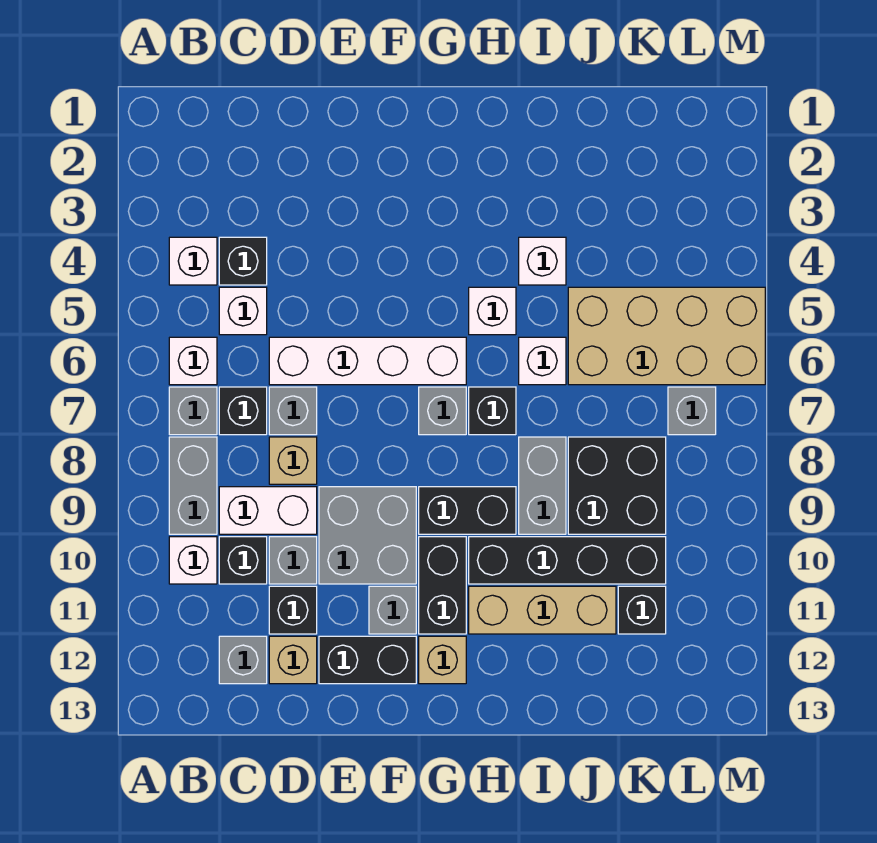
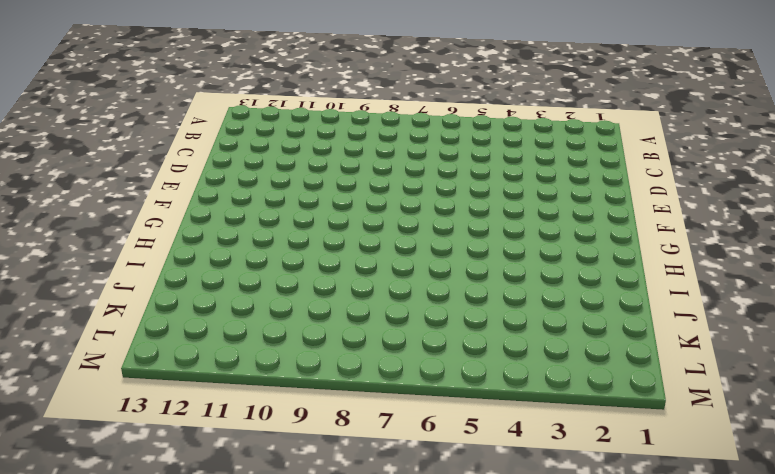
none -> white 1x1 brick [169,237,217,285]
none -> white 1x1 brick [169,337,217,385]
none -> grey 1x1 brick [169,387,217,435]
none -> grey 1x2 brick [169,437,217,534]

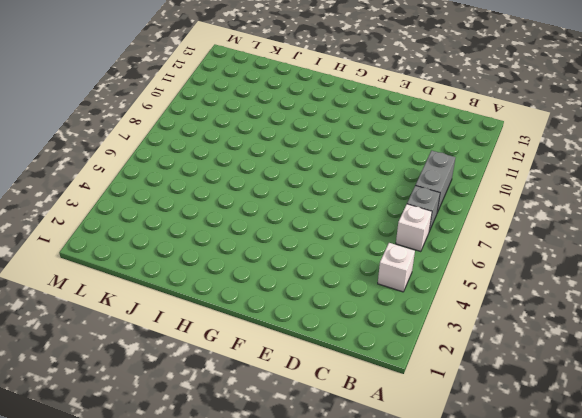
none -> white 1x1 brick [169,537,217,584]
none -> black 1x1 brick [219,237,267,285]
none -> white 1x1 brick [219,287,267,335]
none -> black 1x1 brick [219,387,267,435]

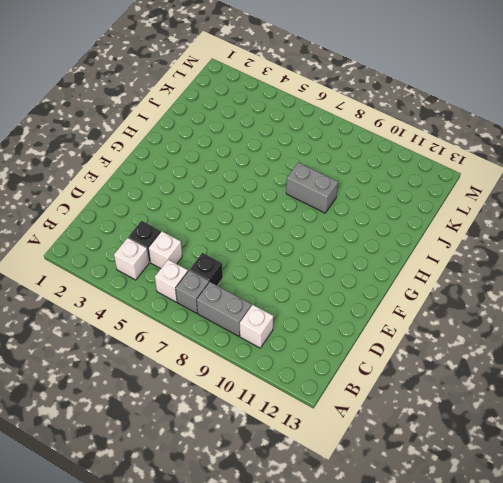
none -> white 1x2 brick [219,487,317,534]
none -> black 1x1 brick [219,537,267,584]
none -> grey 1x1 brick [219,636,267,684]
none -> white 1x4 brick [269,337,466,385]

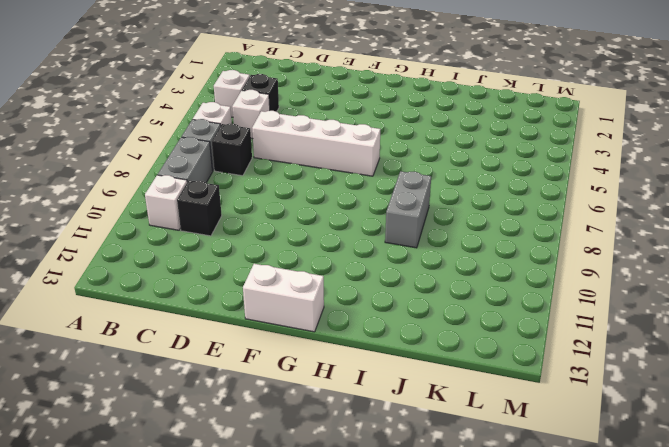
white 1x2 brick [243,264,324,332] -> white 1x2 brick moved to [219,487,317,534]
none -> grey 1x1 brick [219,636,267,684]
none -> grey 1x1 brick [269,387,317,435]
none -> tan 1x1 brick [269,437,317,484]
none -> grey 1x1 brick [269,537,317,584]

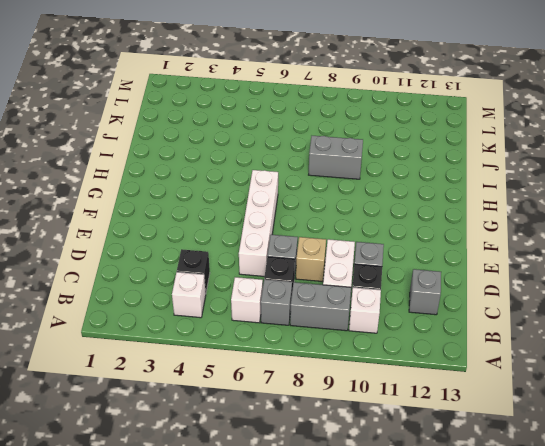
none -> white 1x1 brick [219,287,267,335]
none -> black 1x1 brick [269,586,317,634]
none -> tan 1x1 brick [269,636,317,684]
none -> grey 2x2 brick [319,487,416,584]

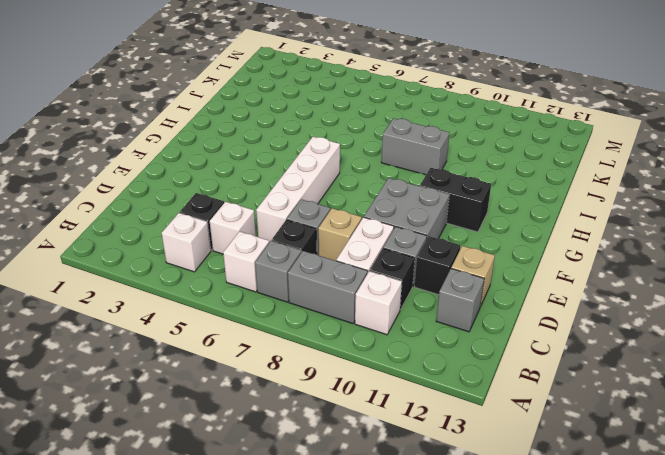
none -> black 1x2 brick [319,636,416,684]
none -> grey 1x1 brick [369,586,416,634]
none -> grey 1x1 brick [419,387,466,435]
none -> black 1x2 brick [419,487,516,534]

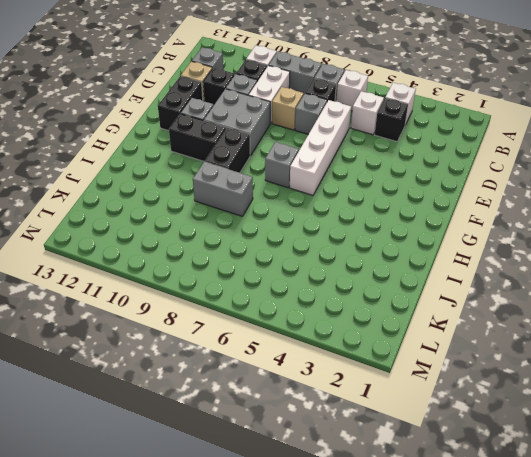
none -> tan 1x1 brick [419,636,466,684]
none -> white 1x1 brick [469,287,516,335]
none -> black 1x1 brick [469,387,516,435]
none -> black 1x4 brick [469,537,666,584]

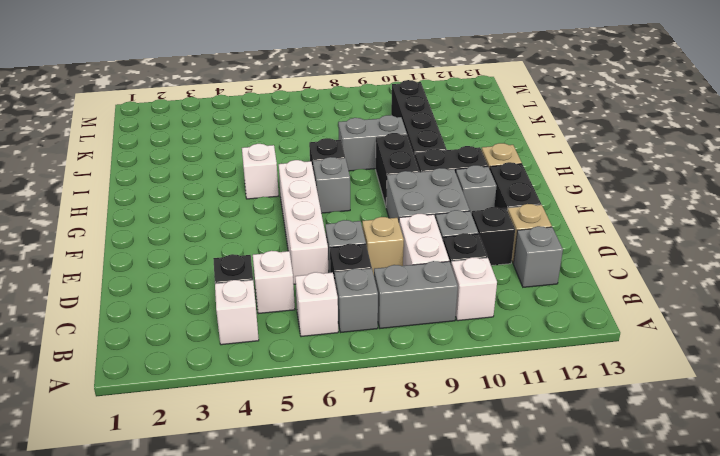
none -> tan 1x3 brick [469,586,616,634]
none -> white 1x1 brick [519,237,566,285]
none -> white 1x1 brick [519,337,566,385]
none -> tan 2x4 brick [568,287,765,385]

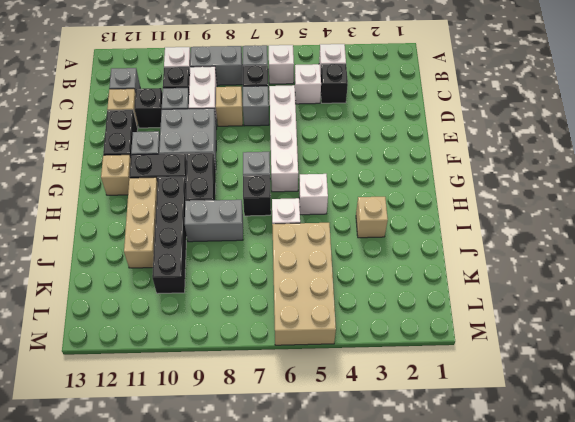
tan 1x1 brick [356,197,388,238] -> none
none -> white 1x1 brick [519,237,566,285]
none -> black 2x2 brick [568,437,666,534]
none -> black 1x1 brick [618,586,666,634]
none -> grey 1x1 brick [668,387,716,435]

